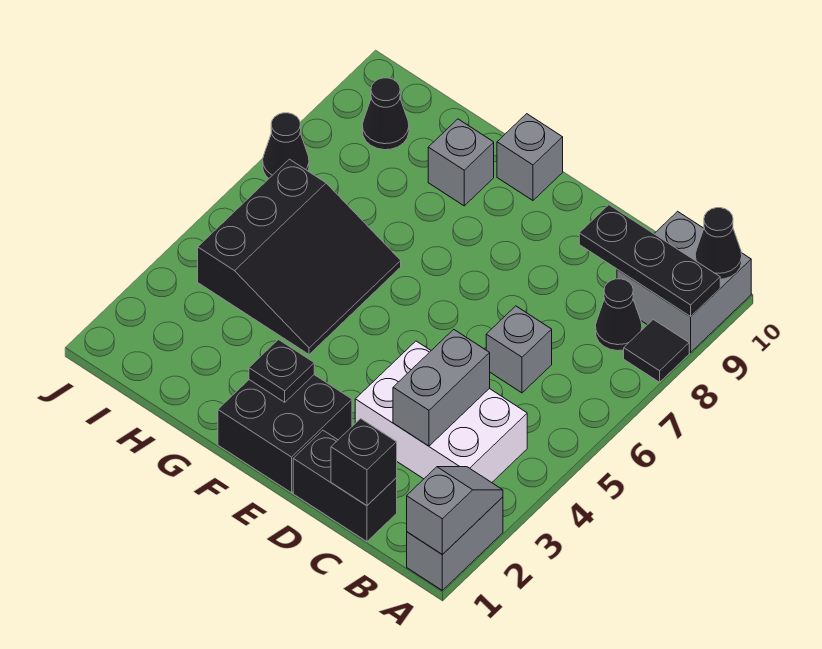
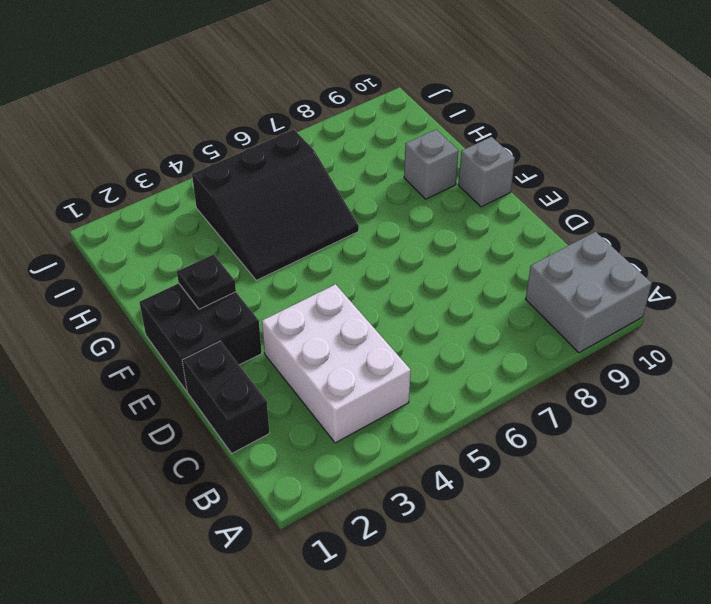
none -> grey 1x2 brick [407,497,503,590]
none -> black 1x1 tile [624,319,689,382]
none -> black 1x1 cone [596,279,642,351]

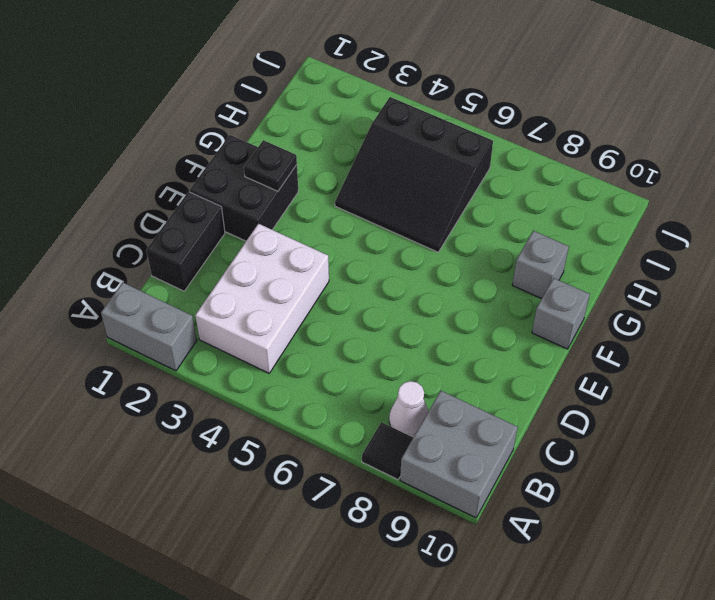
white 1x1 cone [389,381,429,437] -> black 1x1 cone [596,279,642,351]
none -> grey 1x1 brick [486,306,552,393]
none -> black 1x1 cone [362,78,409,150]
none -> black 1x1 cone [263,113,309,178]

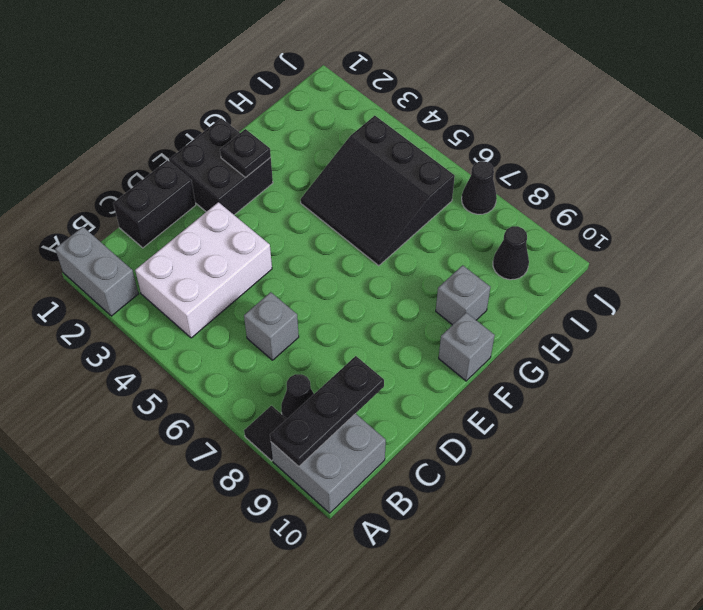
none -> grey 1x2 slope [407,467,503,555]
none -> black 1x1 cone [695,208,742,279]
none -> black 1x1 brick [331,419,397,506]

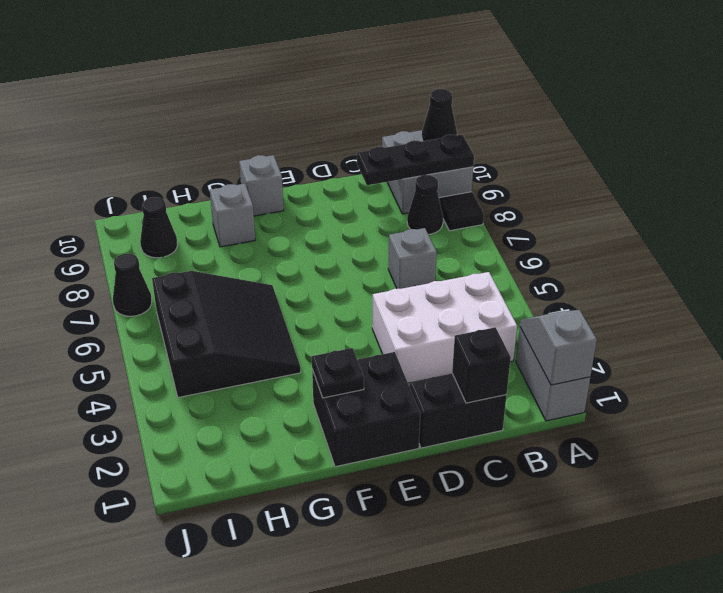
none -> grey 1x2 brick [393,329,490,446]

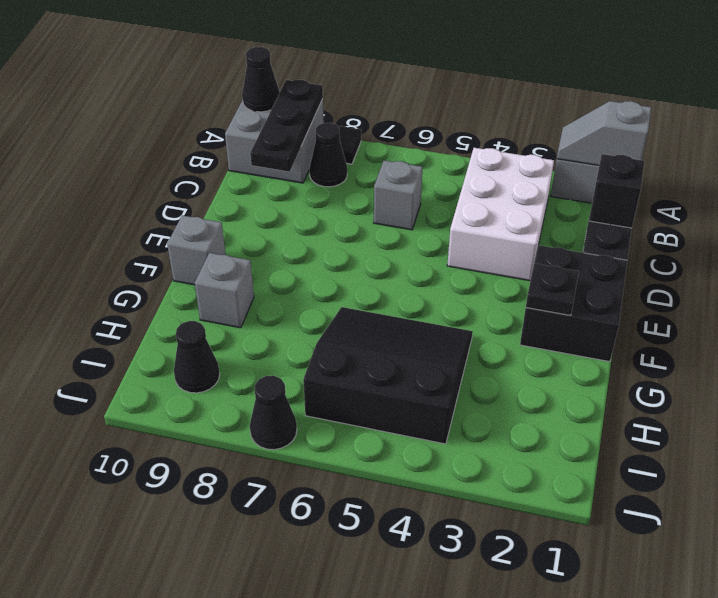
none -> grey 1x2 brick [393,329,490,446]

